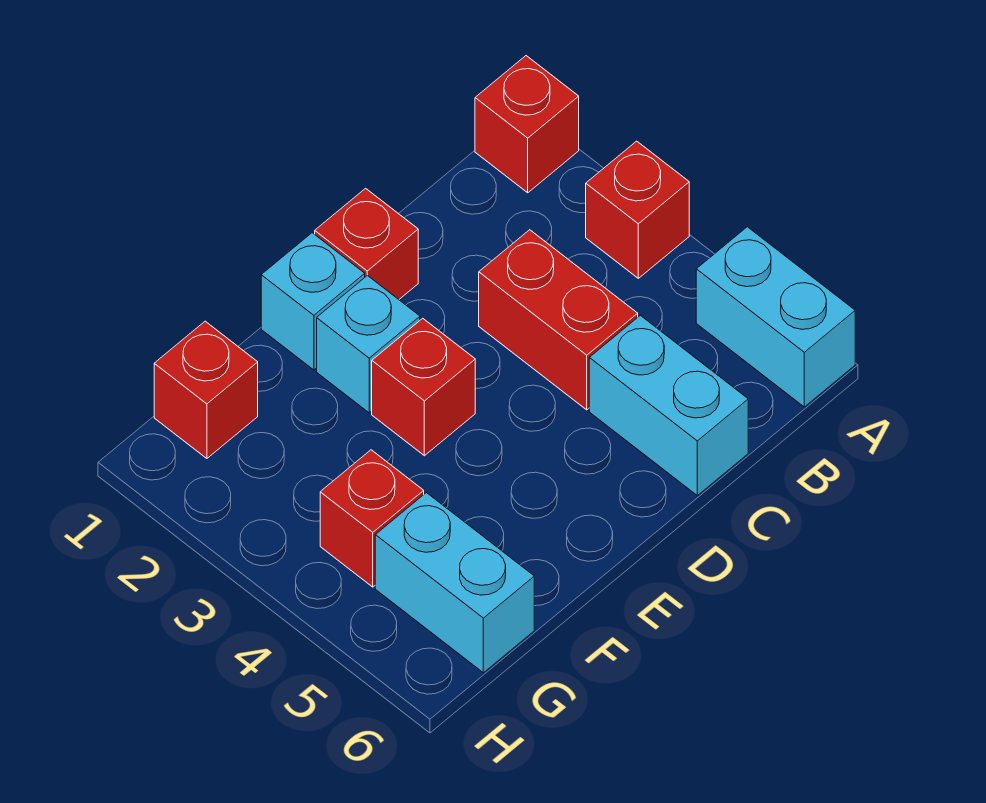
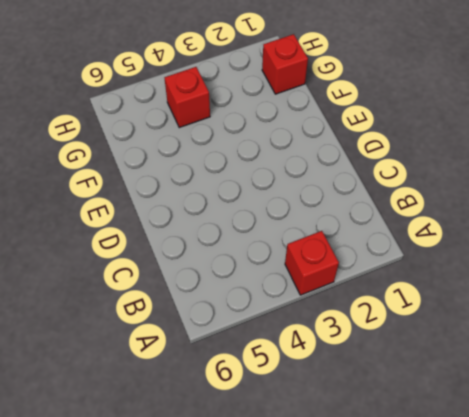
none -> red 1x1 brick [475,56,579,193]
none -> cyan 1x2 brick [696,227,855,407]
none -> red 1x2 brick [479,230,638,410]

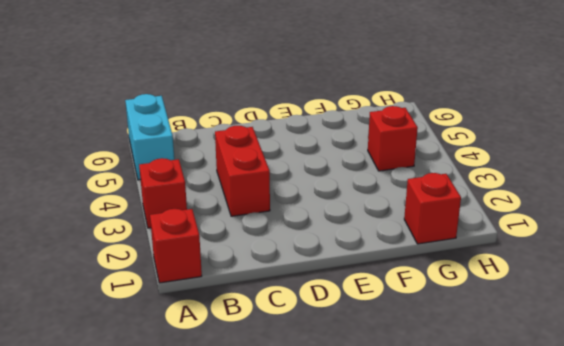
none -> cyan 1x2 brick [589,315,748,495]
none -> red 1x1 brick [315,188,418,299]
none -> cyan 1x1 brick [261,233,365,370]

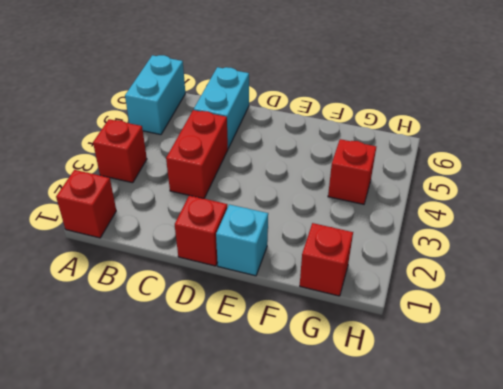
none -> cyan 1x1 brick [317,275,420,413]
none -> red 1x1 brick [372,318,475,456]
none -> cyan 1x2 brick [375,493,534,673]

